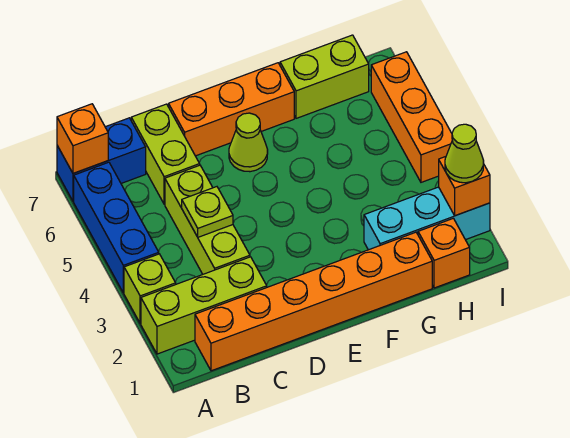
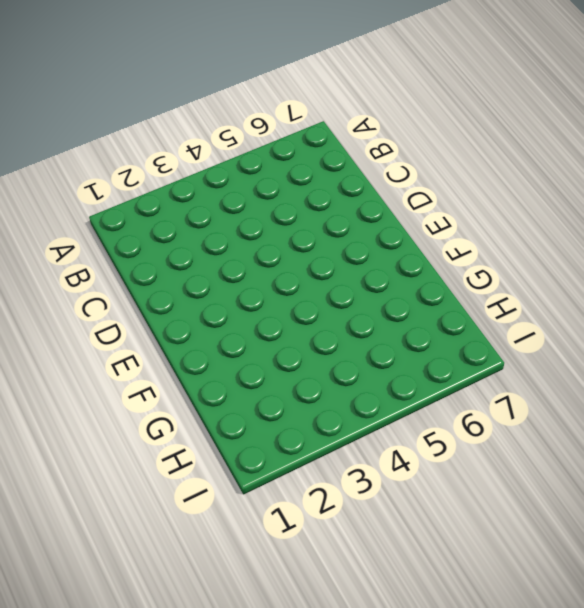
none -> lime 1x3 brick [141,257,267,354]
none -> lime 1x1 brick [124,254,176,324]
none -> blue 1x3 brick [74,162,159,293]

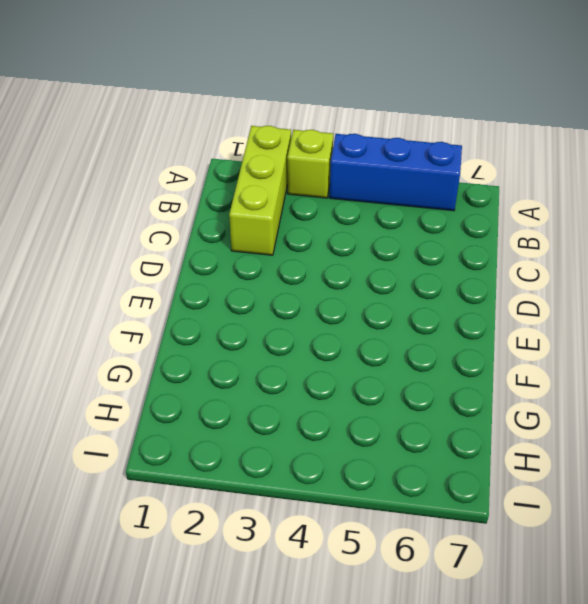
none -> blue 1x2 brick [57,118,146,201]
none -> orange 1x6 brick [195,232,432,371]
none -> lime 1x3 brick [165,165,250,274]

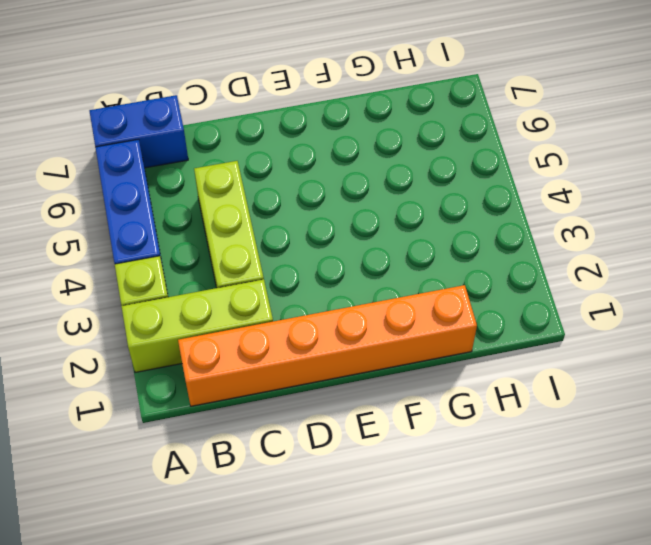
none -> lime 1x2 brick [131,104,200,204]
none -> orange 1x3 brick [169,63,294,156]
none -> lime 1x1 cone [229,113,268,172]

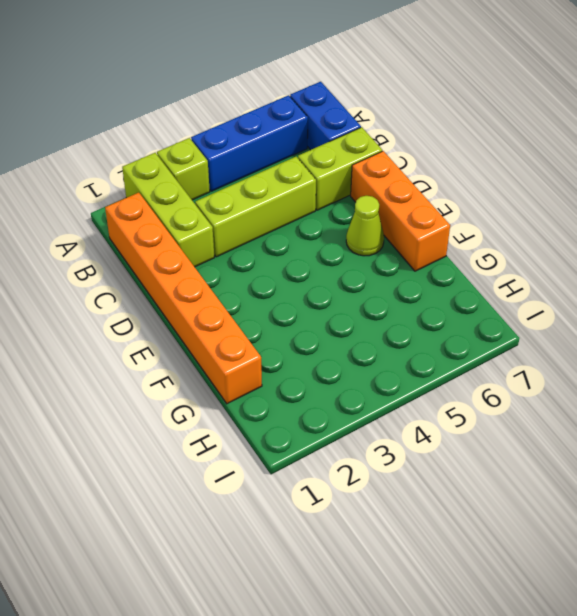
none -> cyan 1x3 brick [364,187,490,250]
none -> lime 1x2 brick [280,35,369,118]
none -> orange 1x1 brick [418,218,470,288]

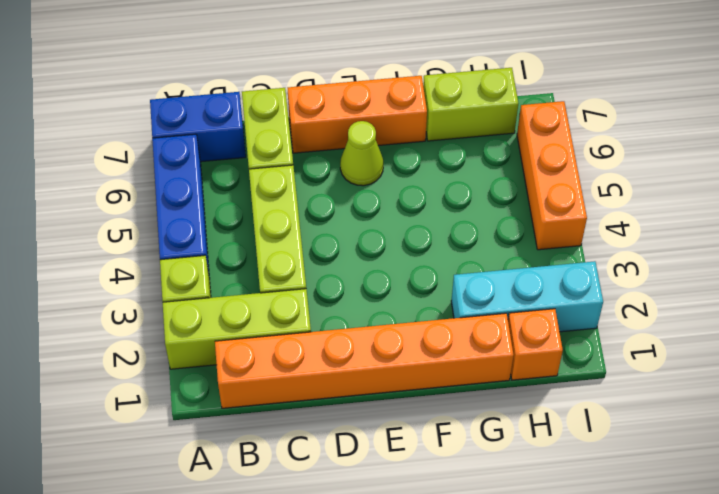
none -> orange 1x1 brick [57,104,108,173]
none -> lime 1x1 plate [182,187,233,237]
none -> orange 1x1 brick [439,157,490,216]

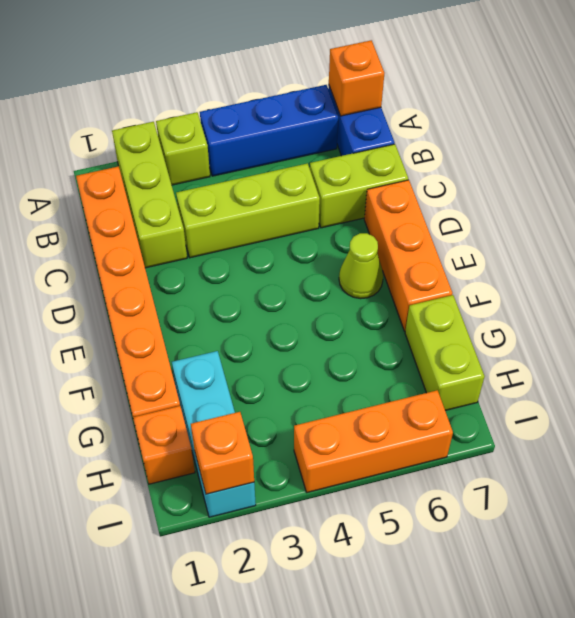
none -> lime 1x1 plate [182,187,233,237]
none -> lime 1x1 cone [445,124,484,183]

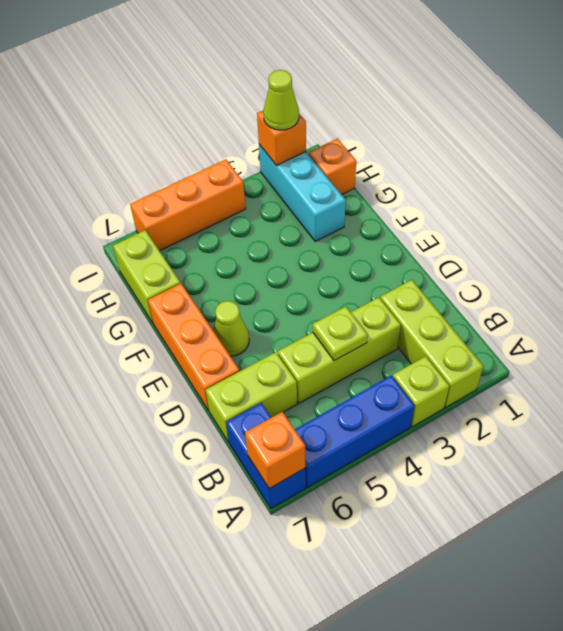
none -> orange 1x6 brick [195,232,432,371]

